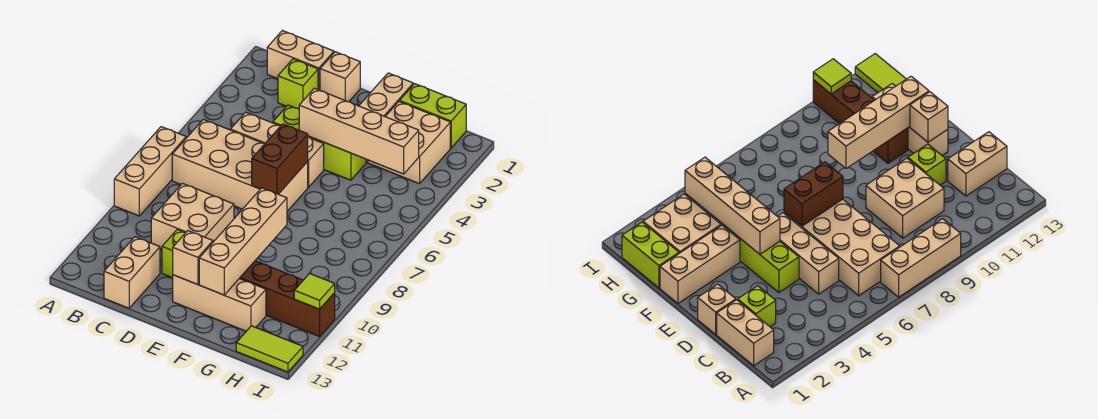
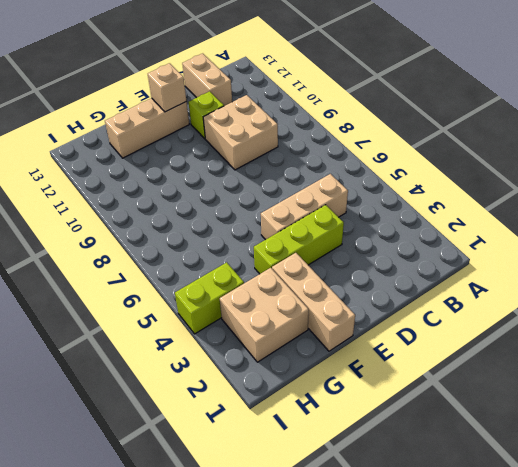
lime 1x2 brick [175,262,244,334] -> lime 1x2 brick moved to [400,84,466,148]
none -> tan 1x3 brick [114,127,186,216]
none -> tan 1x2 brick [267,31,334,90]
none -> tan 2x4 brick [172,119,308,211]

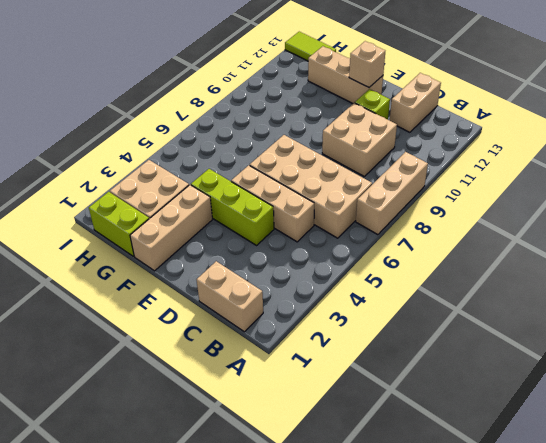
none -> lime 1x1 brick [278,59,318,109]
none -> tan 1x1 brick [320,52,360,102]
none -> brown 1x4 brick [239,261,335,337]

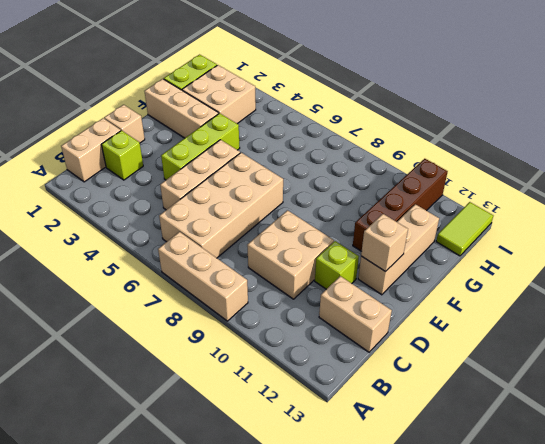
none -> tan 1x4 brick [299,88,419,174]
none -> brown 1x2 brick [252,124,308,194]
none -> tan 1x4 brick [199,188,287,295]

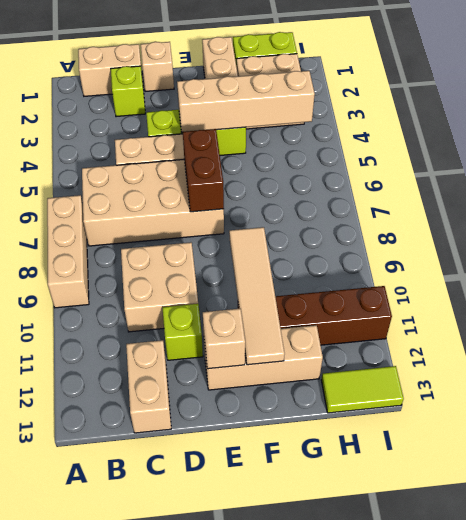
tan 1x4 tile [229,227,285,365] -> tan 1x4 brick [199,188,287,295]
none -> lime 1x1 tile [294,274,335,309]

